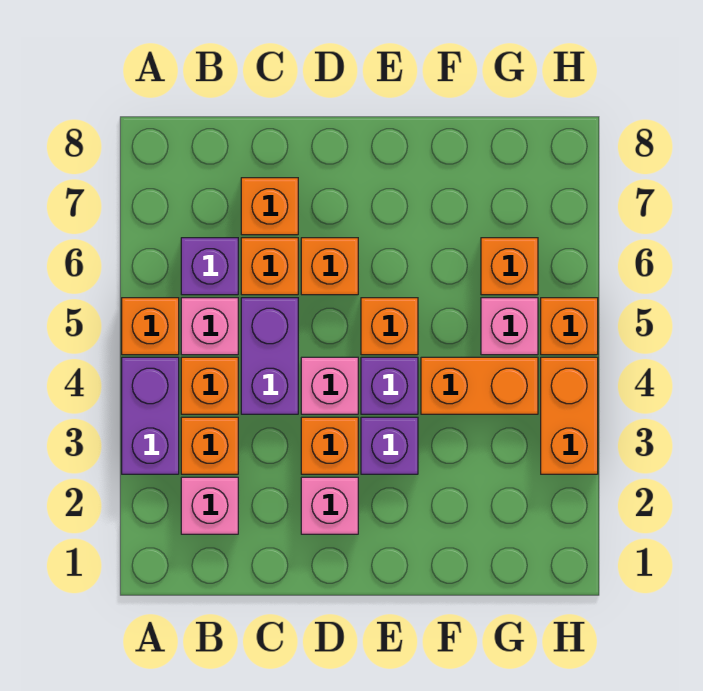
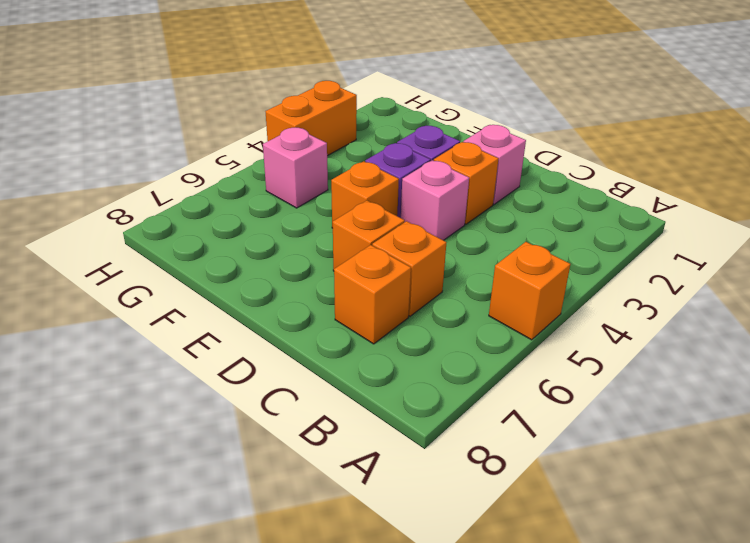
none -> purple 1x2 brick [122,357,179,474]
none -> pink 1x1 brick [181,477,238,534]
none -> orange 1x1 brick [181,417,238,474]

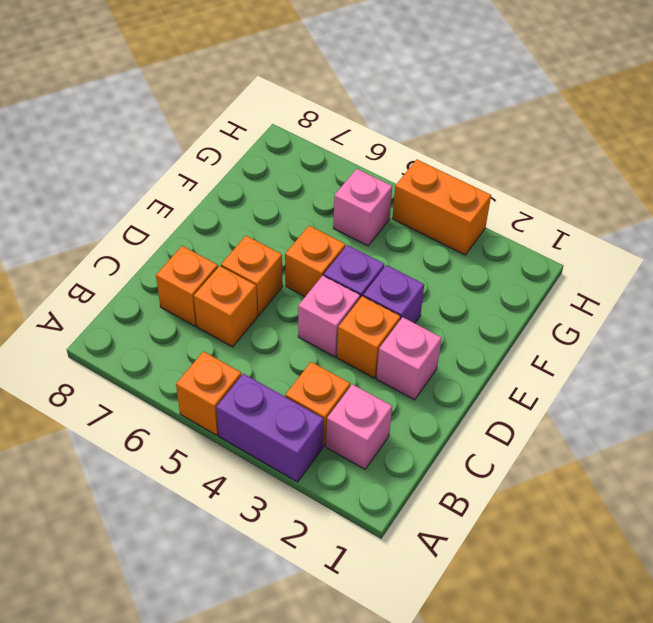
none -> orange 1x1 brick [181,357,238,414]
none -> pink 1x1 brick [181,298,238,355]
none -> purple 1x1 brick [181,238,238,295]

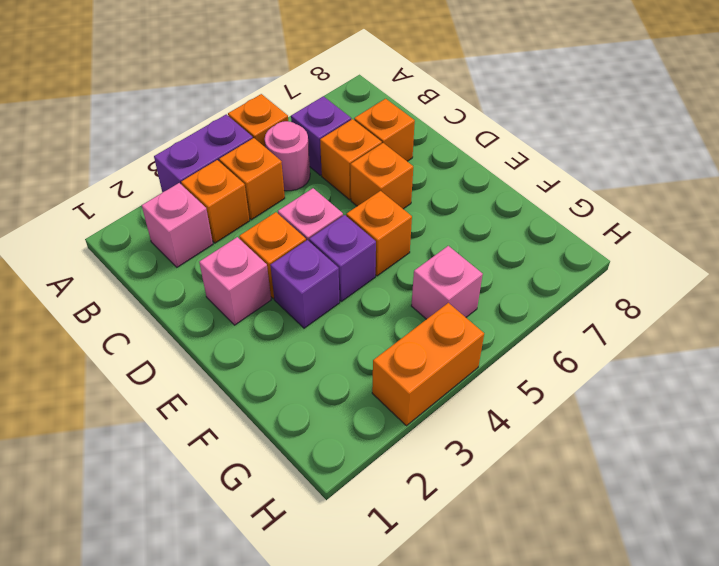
pink 1x1 round brick [265,121,310,191] -> pink 1x1 brick [181,298,238,355]
none -> purple 1x2 brick [241,298,298,414]
none -> orange 1x2 brick [421,357,538,414]
none -> orange 1x1 brick [481,238,538,295]

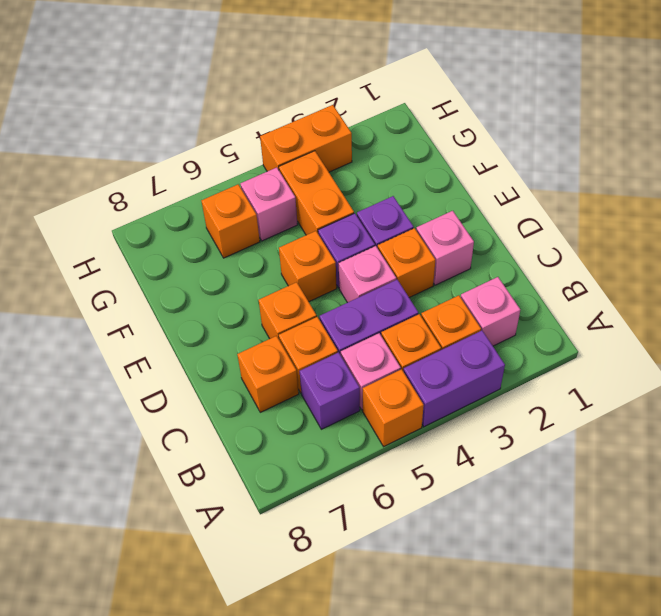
none -> orange 1x1 brick [541,298,598,355]

